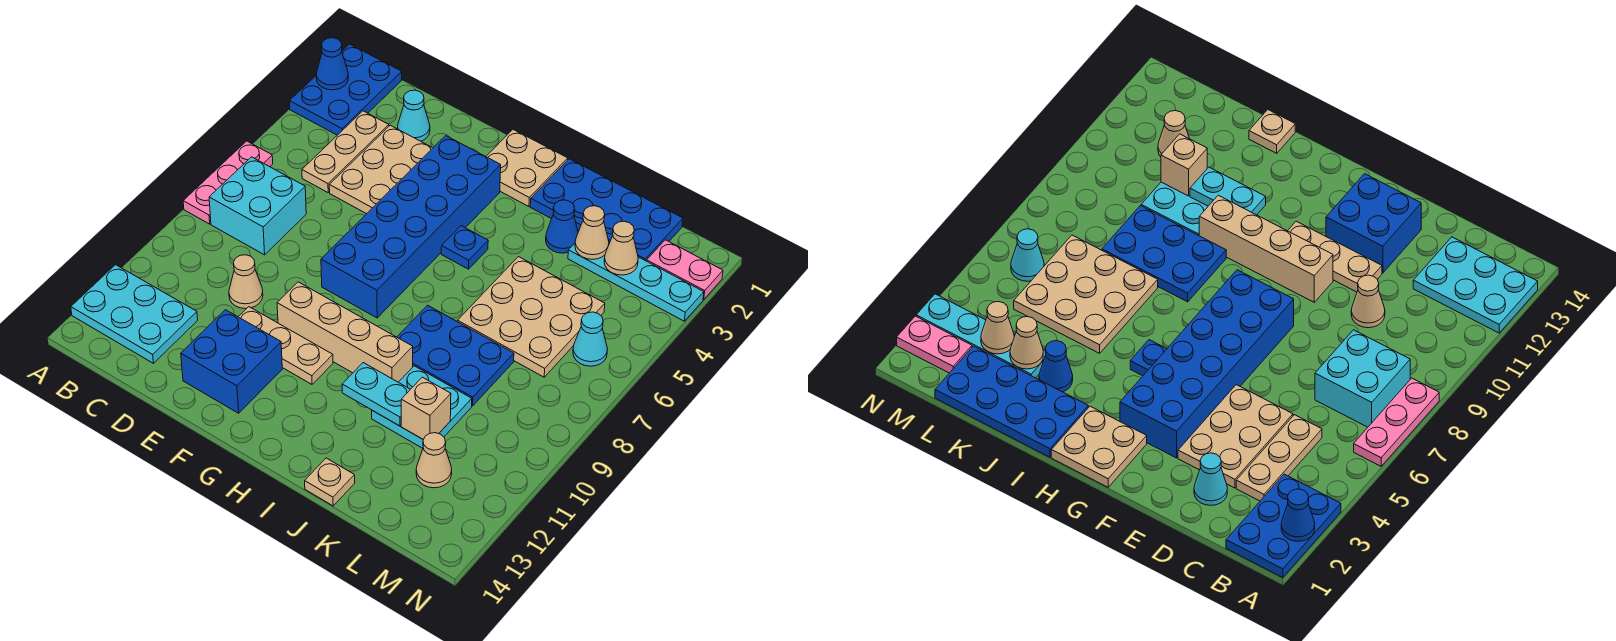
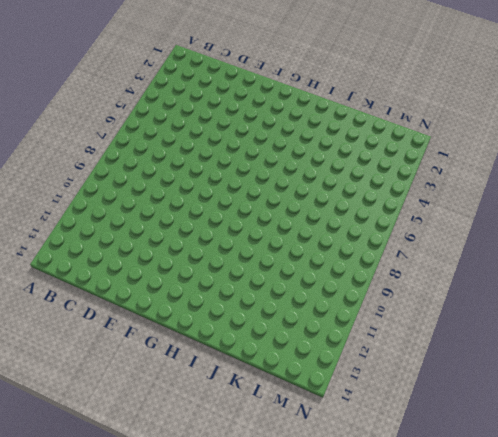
none -> blue 2x3 plate [290,44,402,135]
none -> pink 1x3 plate [183,141,273,224]
none -> cyan 2x3 plate [71,265,198,363]

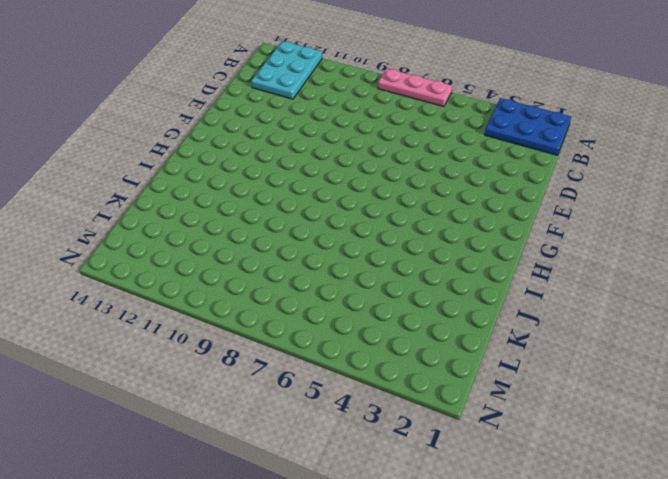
none -> cyan 2x2 brick [209,157,306,255]
none -> tan 1x3 plate [302,111,389,192]
none -> cyan 1x1 cone [398,90,430,141]

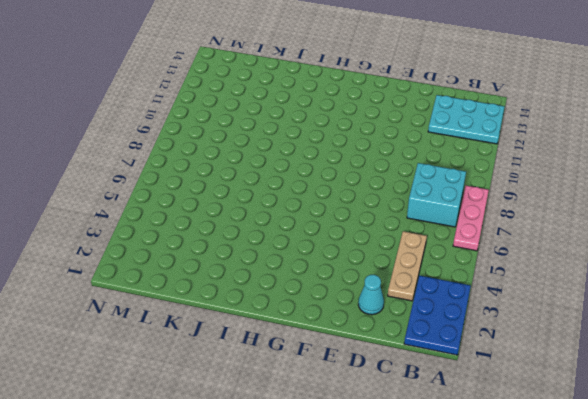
none -> tan 2x3 plate [329,125,432,214]
none -> tan 1x1 cone [229,255,263,309]
none -> tan 1x3 plate [238,307,333,384]

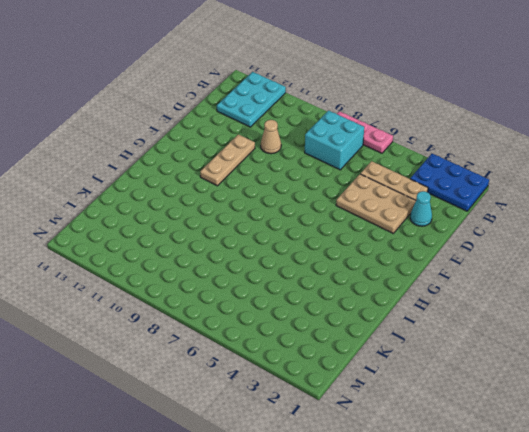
none -> blue 2x2 brick [181,310,282,413]
none -> blue 2x6 brick [321,136,501,318]
none -> tan 1x4 brick [277,282,413,382]

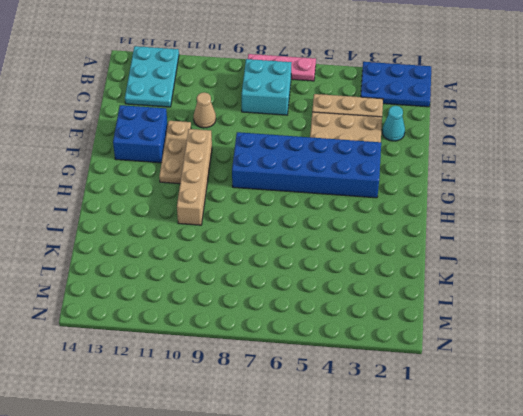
none -> tan 2x2 plate [486,130,568,206]
none -> blue 1x1 plate [441,226,488,269]
none -> blue 2x4 plate [530,159,683,261]

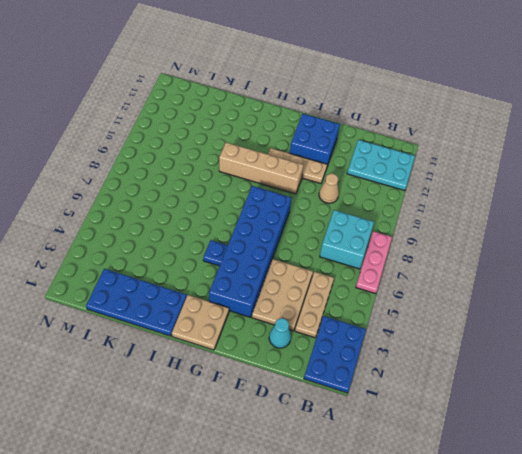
none -> blue 2x3 plate [397,305,514,406]
none -> blue 1x1 cone [546,200,578,253]
none -> tan 3x3 plate [458,257,605,377]

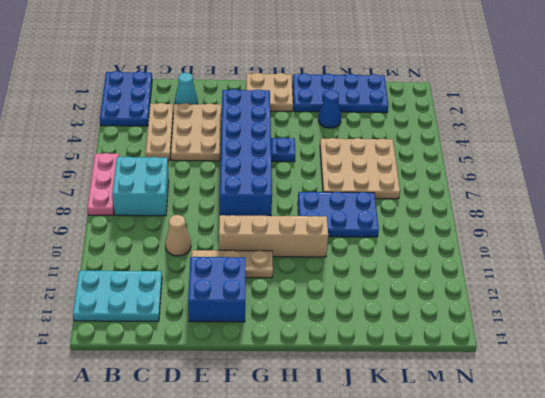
none -> cyan 2x2 plate [372,366,472,448]
none -> tan 1x1 plate [305,458,355,506]
none -> cyan 1x4 plate [568,242,704,321]

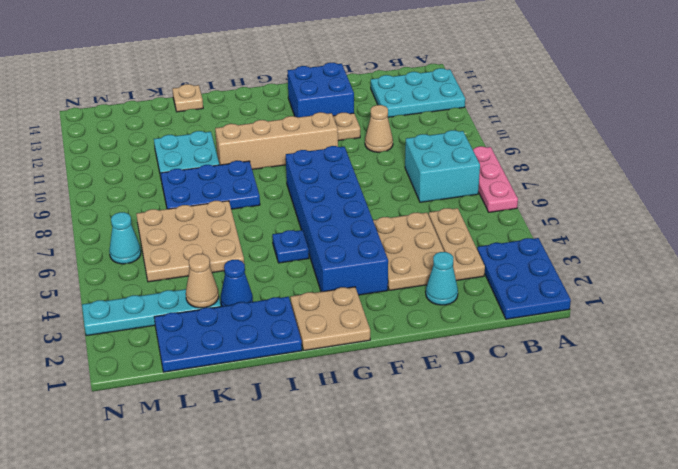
none -> tan 1x1 cone [416,433,452,488]
none -> pink 1x2 plate [647,240,723,300]
none -> blue 1x1 cone [316,38,348,90]

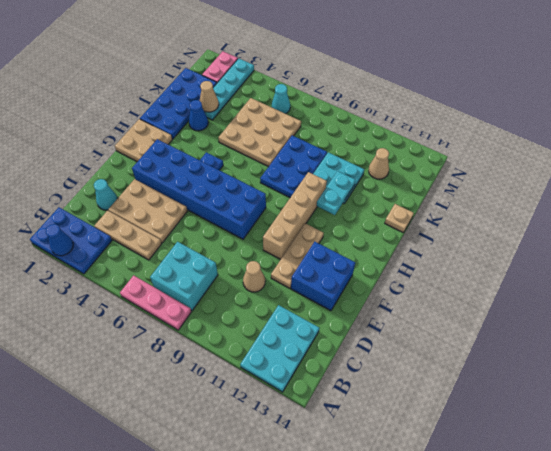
none -> tan 1x1 brick [401,377,451,439]
none -> tan 1x1 cone [604,221,638,275]

